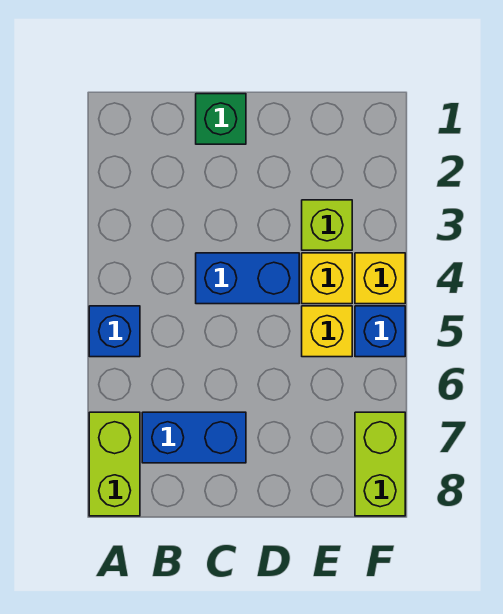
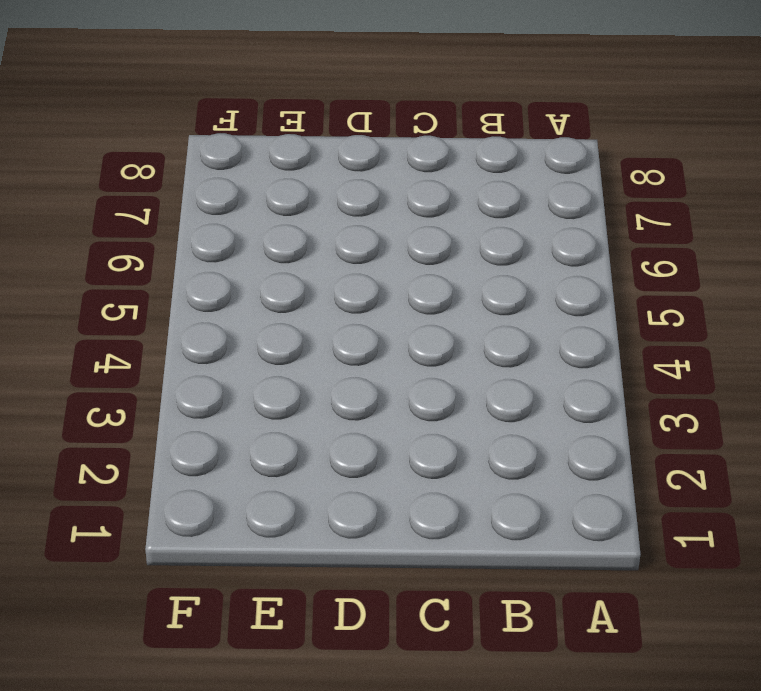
none -> blue 1x1 brick [89,306,140,357]
none -> lime 1x2 brick [89,412,140,516]

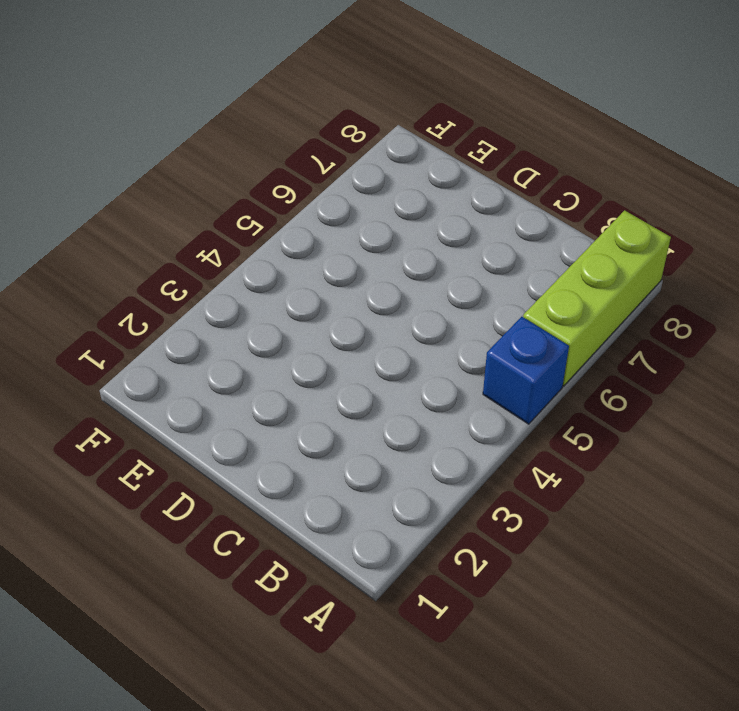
lime 1x3 brick [523,210,671,386] -> lime 1x2 brick [89,412,140,516]
none -> blue 1x2 brick [142,412,246,463]
none -> green 1x1 brick [196,94,246,144]

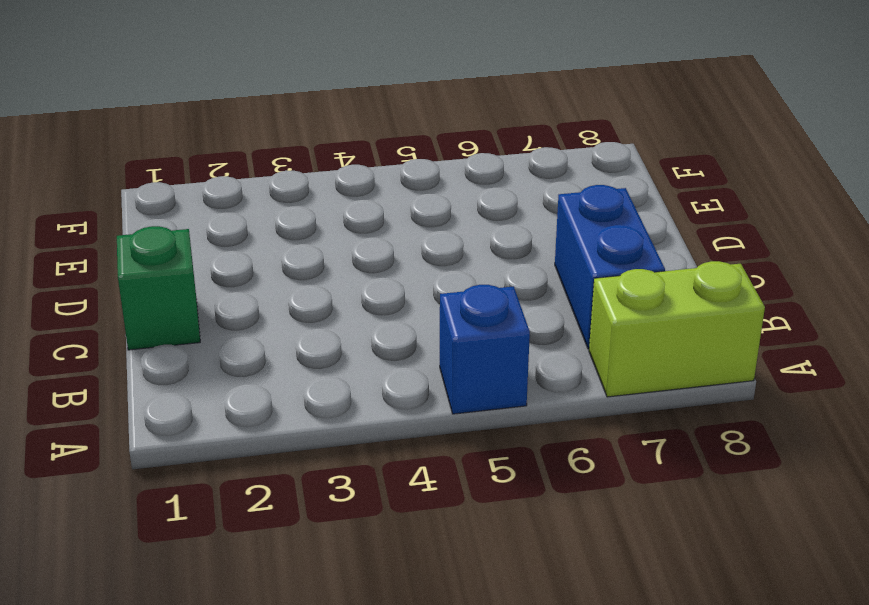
none -> blue 1x2 brick [196,253,299,304]
none -> lime 1x1 brick [302,200,352,250]

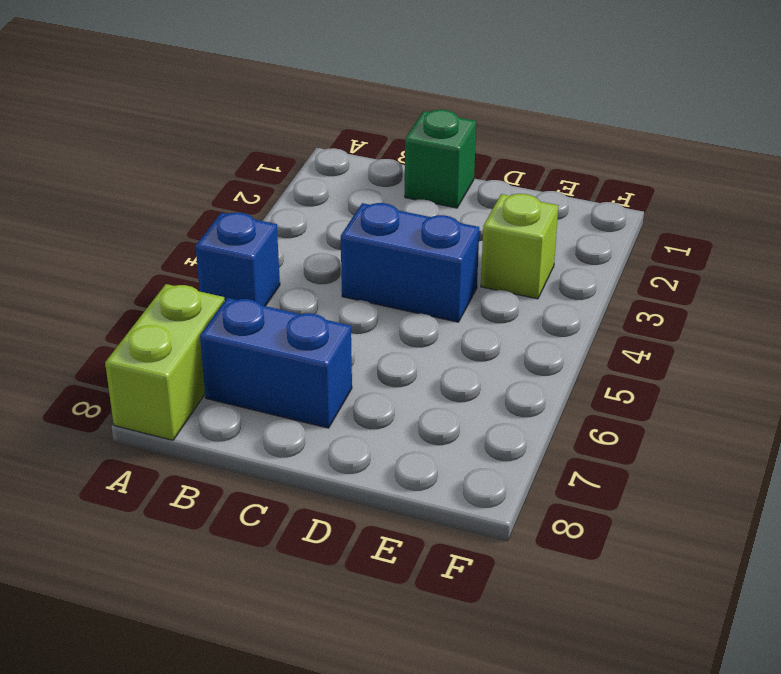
none -> yellow 1x1 brick [302,253,352,304]
none -> yellow 1x1 brick [302,306,352,357]

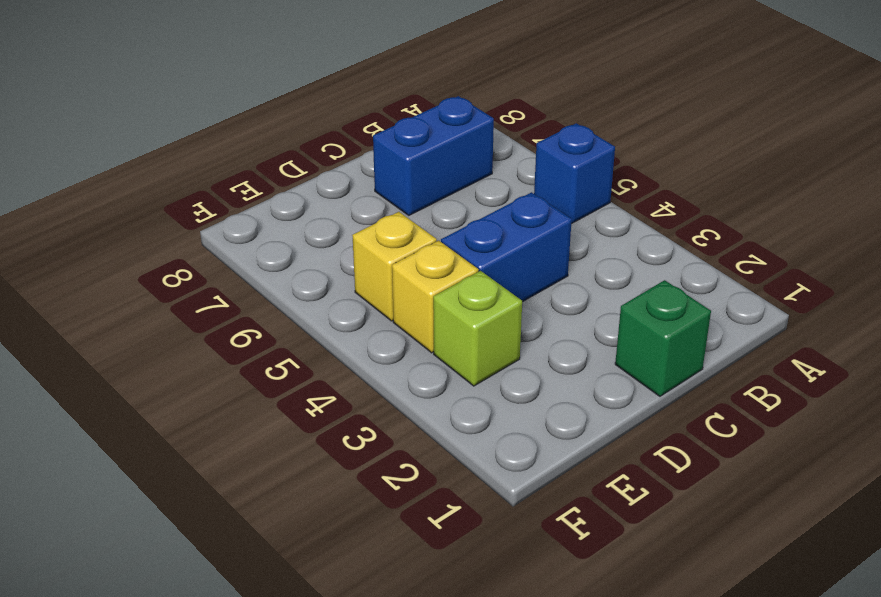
none -> lime 1x2 brick [89,412,140,516]
none -> yellow 1x1 brick [355,253,405,304]

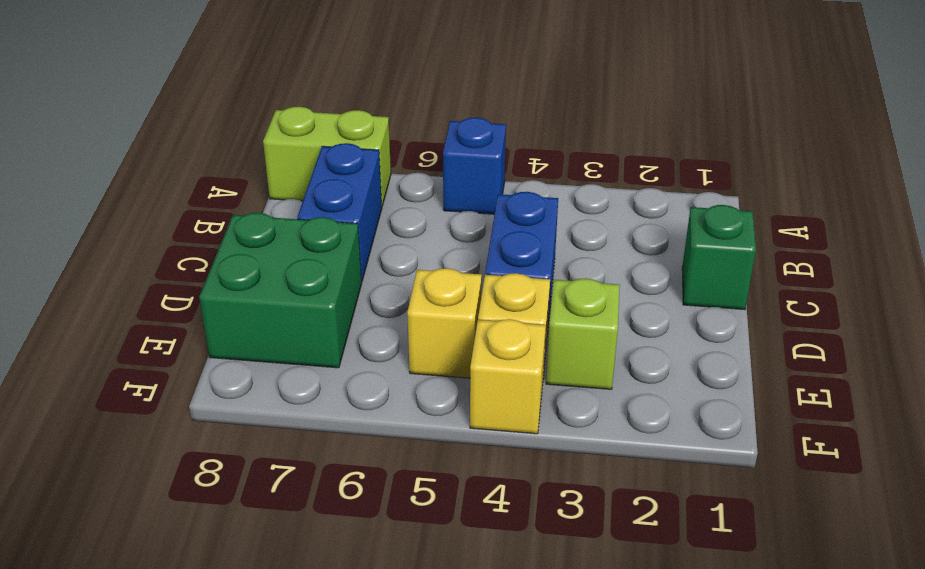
green 2x2 brick [199,213,362,368] -> none
none -> blue 1x1 brick [355,306,405,357]
none -> lime 1x2 brick [355,412,405,516]

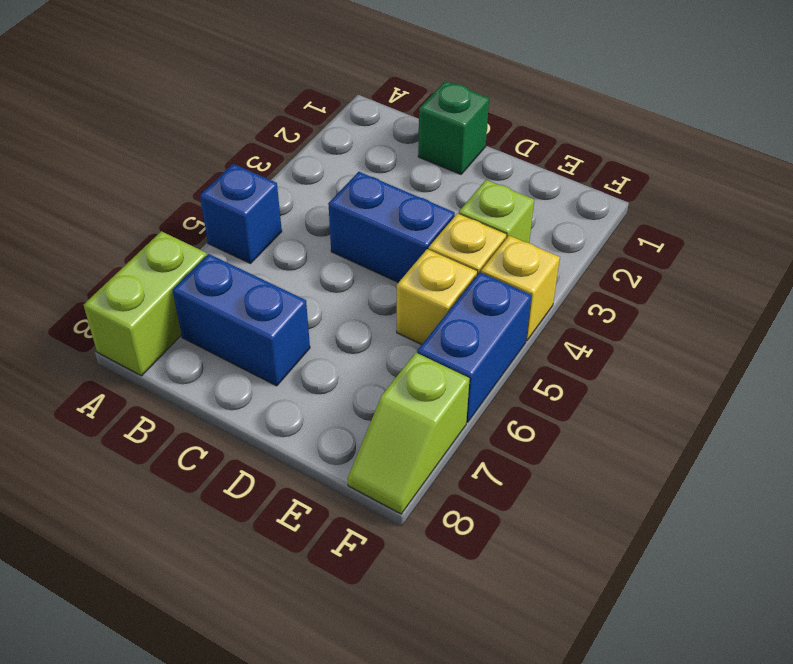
blue 1x2 brick [417,272,531,422] -> blue 1x1 brick [355,306,405,357]
lime 1x2 slope [348,353,470,514] -> lime 1x2 brick [355,412,405,516]

